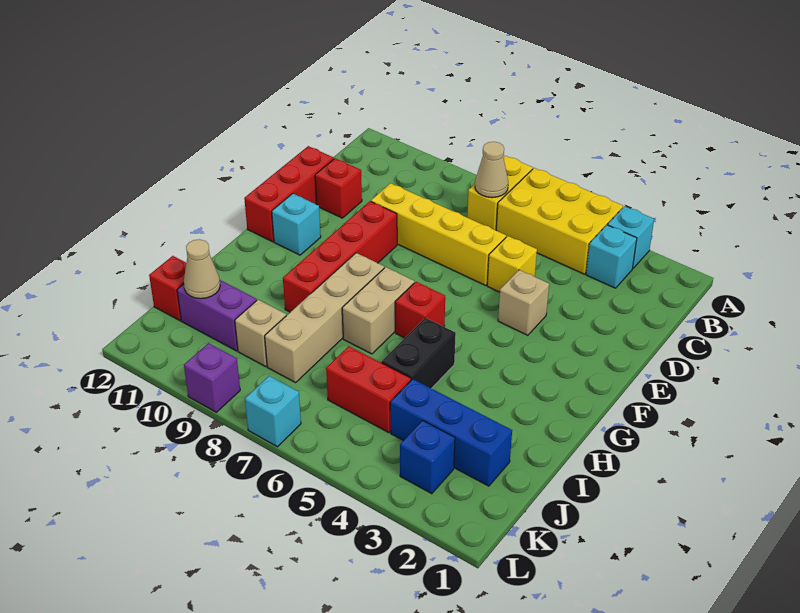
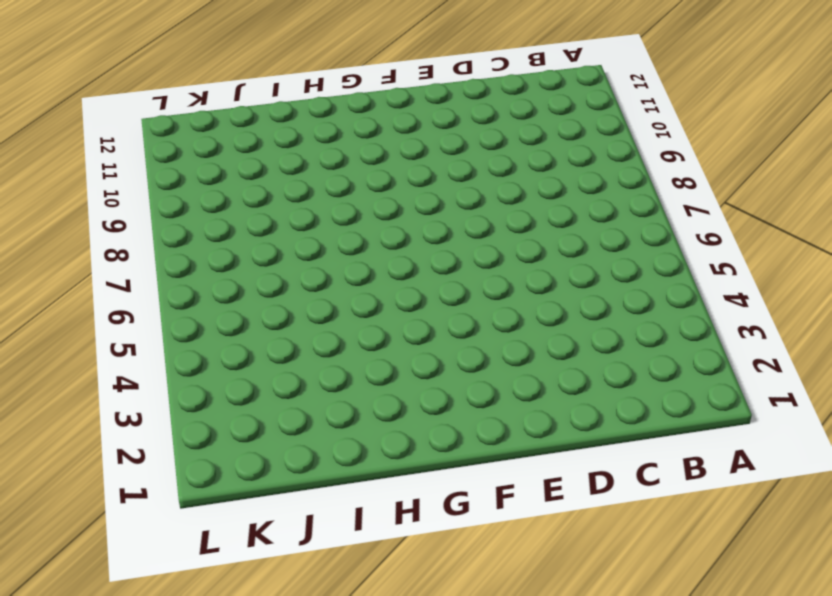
none -> cyan 1x1 brick [608,206,654,268]
none -> yellow 2x3 brick [496,168,623,274]
none -> yellow 1x2 brick [467,156,533,230]

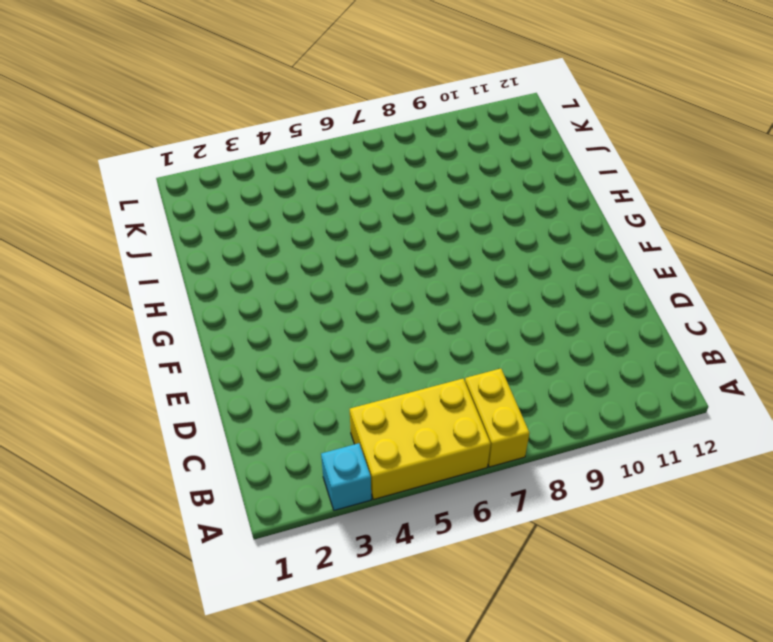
none -> cyan 1x1 brick [586,225,637,288]
none -> yellow 1x1 brick [487,236,537,292]
none -> yellow 1x4 brick [371,183,506,286]

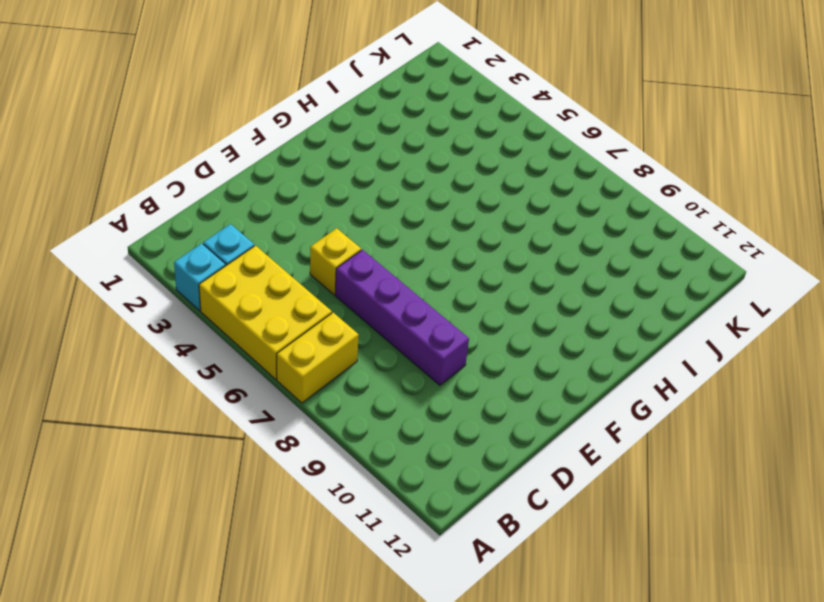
purple 1x4 brick [335,250,469,385] -> yellow 1x4 brick [371,183,506,286]
none -> red 1x1 brick [315,158,362,218]
none -> red 1x3 brick [244,146,334,242]
none -> tan 1x1 brick [498,270,549,335]

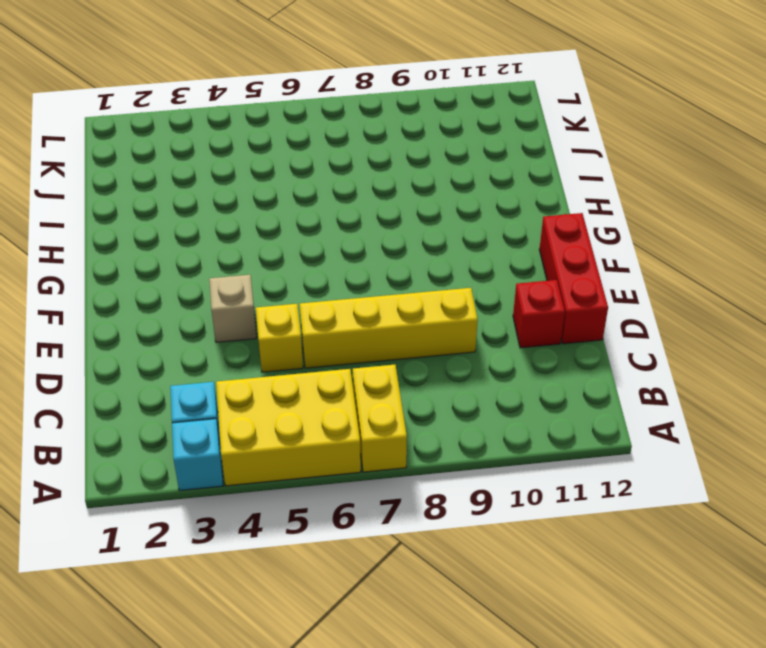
none -> red 1x4 brick [283,201,397,312]
none -> cyan 1x1 brick [272,194,321,255]
none -> red 1x1 brick [395,282,445,338]

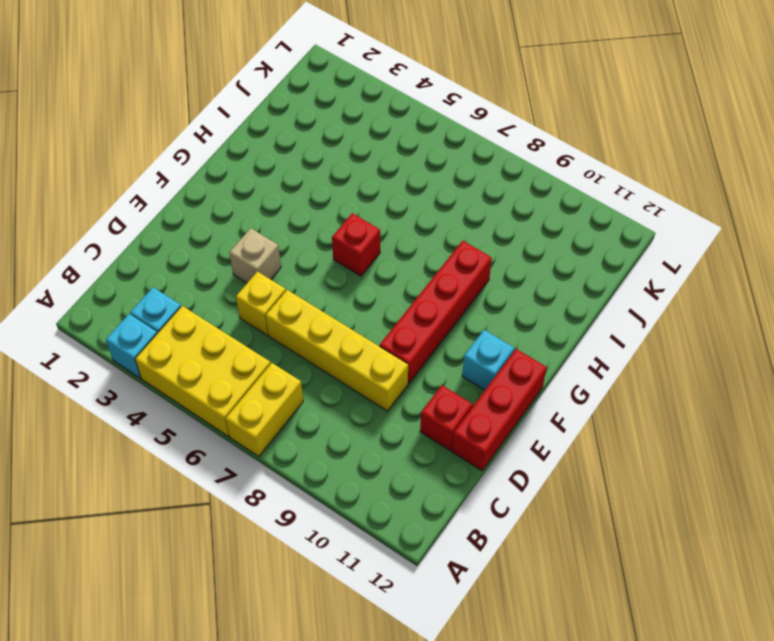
none -> tan 1x2 brick [342,267,414,354]
none -> tan 1x4 brick [265,253,384,383]
none -> black 1x2 brick [381,318,456,389]

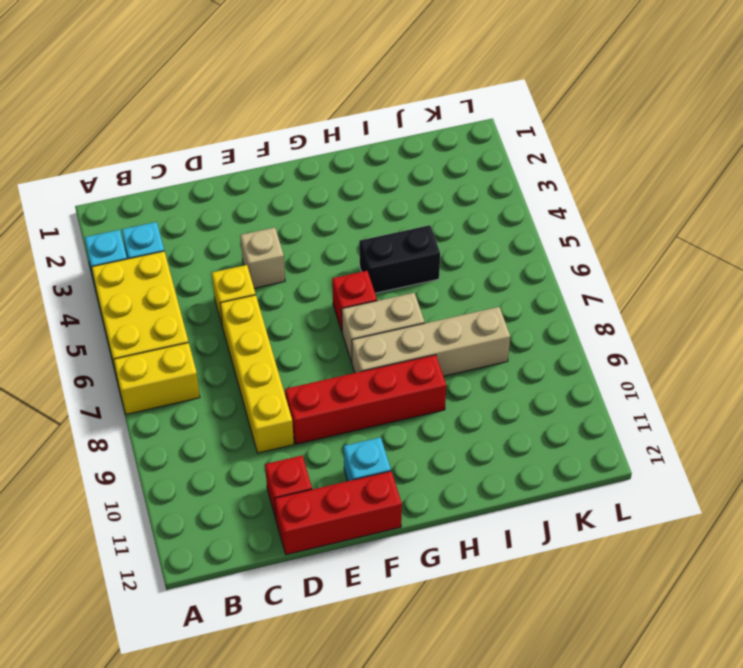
none -> blue 1x3 brick [390,379,512,486]
none -> red 1x2 brick [326,346,411,433]
none -> tan 1x1 brick [235,300,286,367]

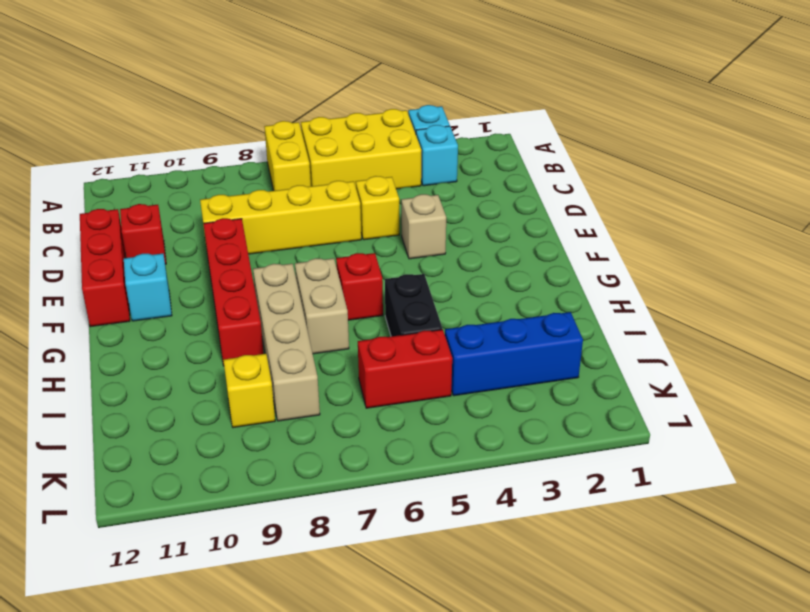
yellow 1x1 brick [223,354,275,428] -> tan 1x1 brick [235,300,286,367]
none -> purple 1x2 brick [177,280,257,351]
none -> red 1x1 brick [149,256,186,321]
none -> blue 1x1 brick [400,420,455,494]

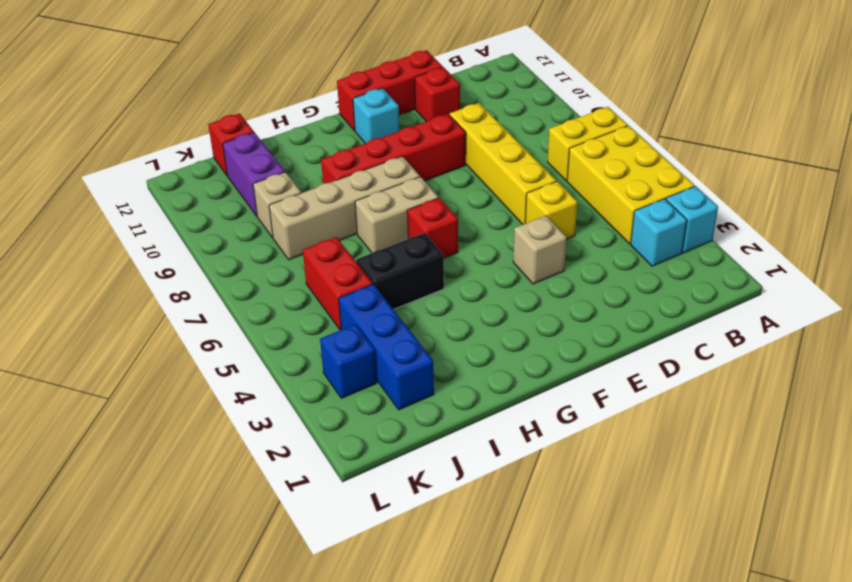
none -> cyan 1x1 brick [245,376,301,447]
none -> purple 1x1 brick [184,343,240,412]
none -> tan 1x1 cone [475,142,508,198]

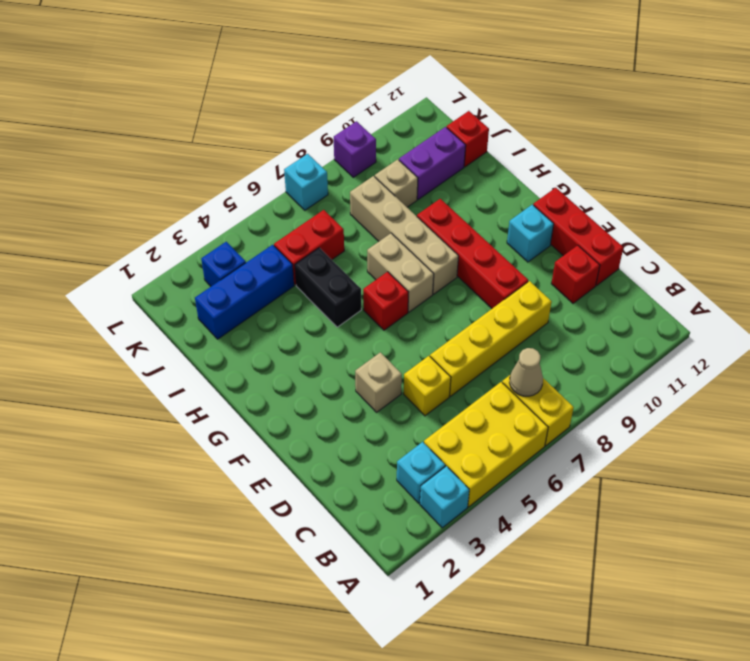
none -> tan 1x1 cone [184,239,220,299]

